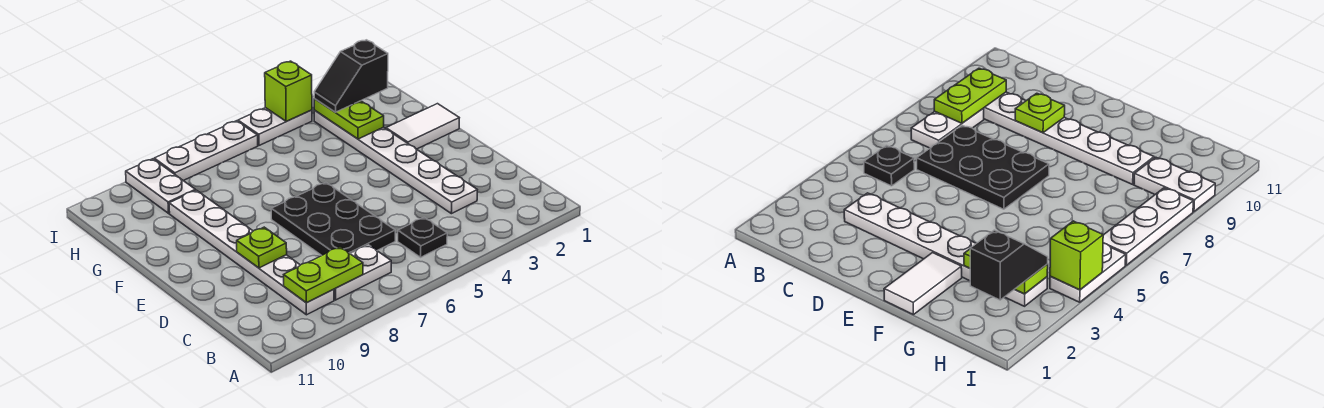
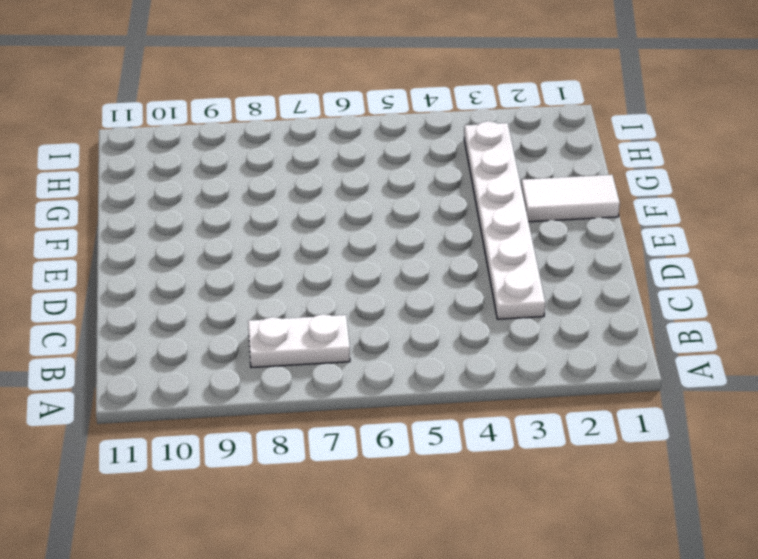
none -> black 1x1 plate [398,217,447,257]
none -> white 1x6 plate [169,190,334,315]
none -> black 2x3 plate [271,183,395,256]

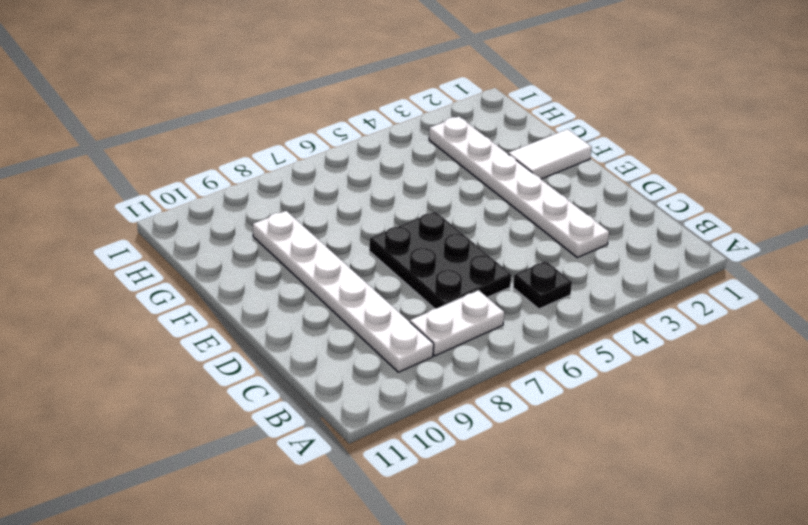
none -> white 1x2 plate [126,159,195,213]
none -> white 1x2 plate [238,108,312,145]
none -> white 1x3 plate [154,121,258,181]

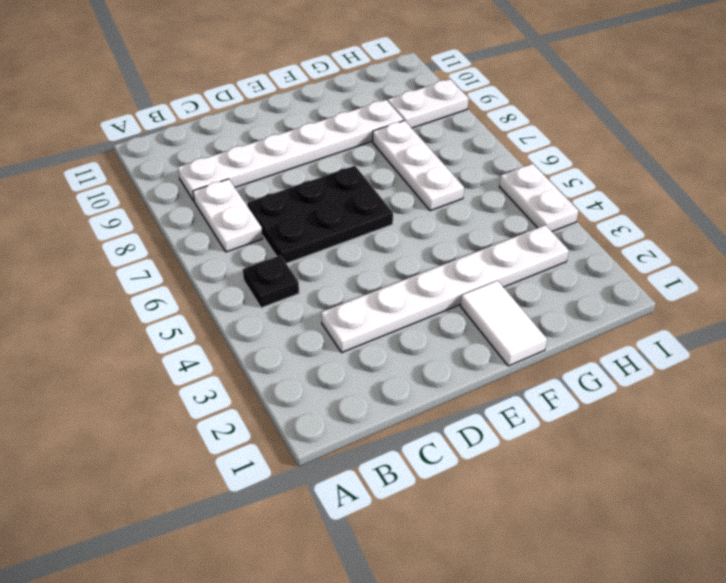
white 1x3 plate [373,121,464,211] -> white 1x3 plate moved to [154,121,258,181]
none -> lime 1x2 plate [284,247,363,303]
none -> lime 1x1 plate [237,227,287,268]
none -> lime 1x2 plate [314,99,384,139]

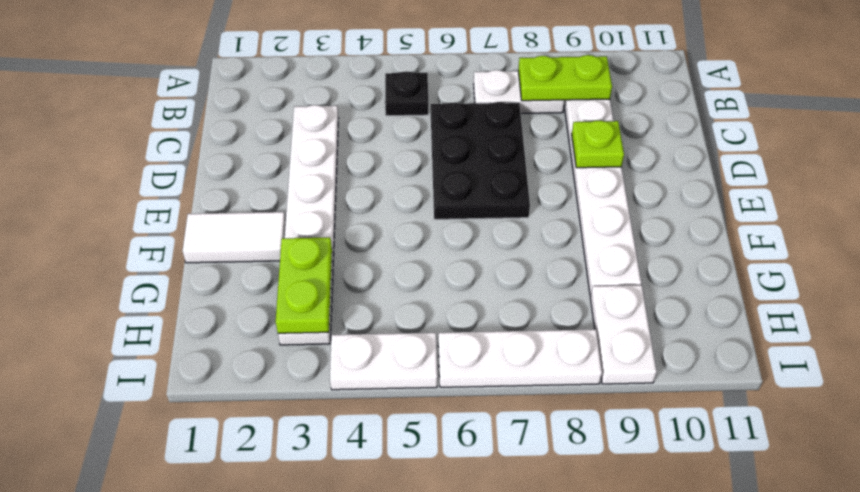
none -> lime 1x1 brick [265,61,312,122]
none -> black 1x2 slope [314,40,388,112]

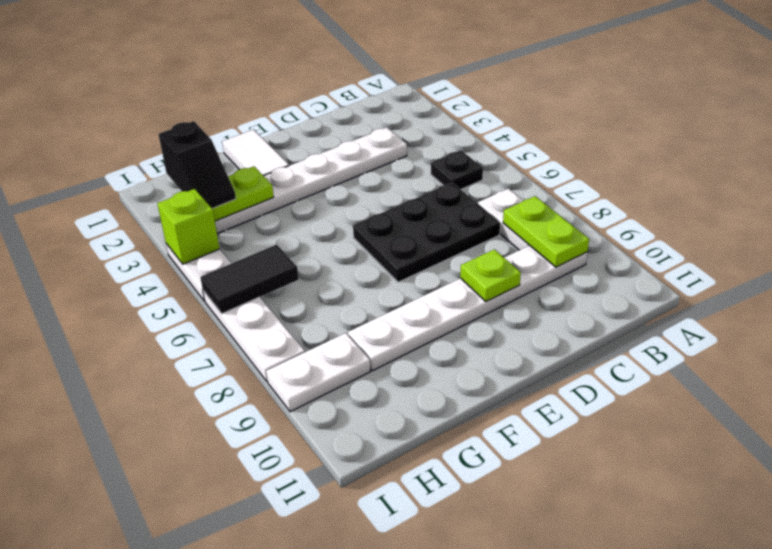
black 1x2 tile [200,245,299,314] -> none

